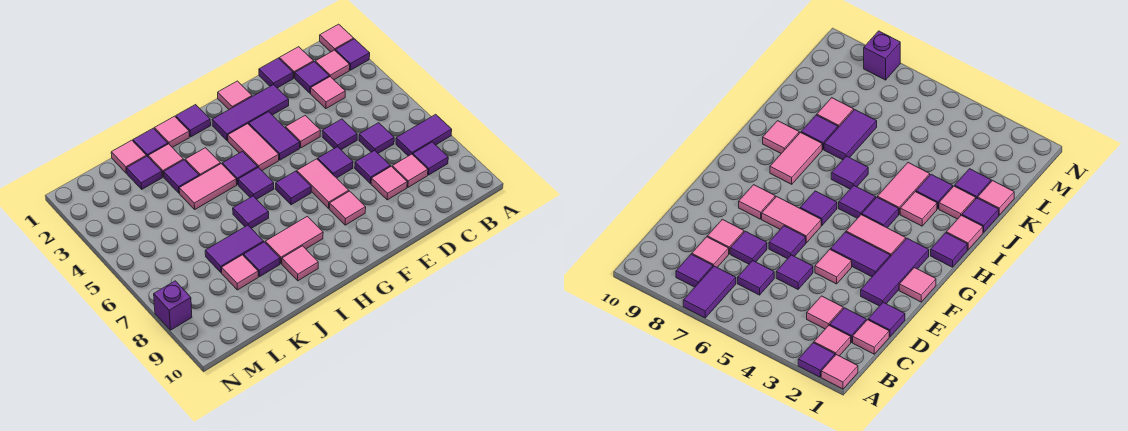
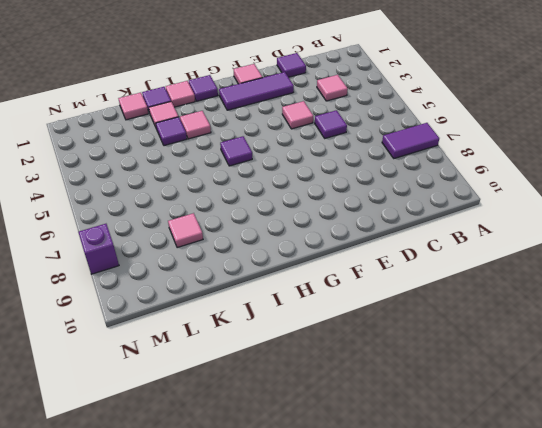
none -> pink 1x1 tile [320,24,354,52]
none -> purple 1x1 tile [335,39,370,70]
none -> pink 1x1 tile [315,50,350,80]
none -> purple 1x1 tile [413,142,448,175]

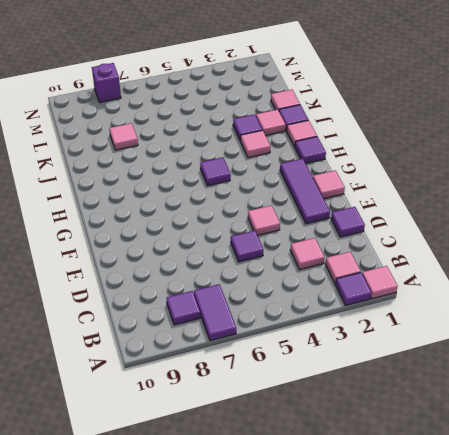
none -> pink 1x1 tile [279,47,314,78]
none -> purple 1x1 tile [295,62,329,93]
none -> purple 1x1 tile [359,123,394,153]
none -> pink 1x1 tile [392,154,428,187]

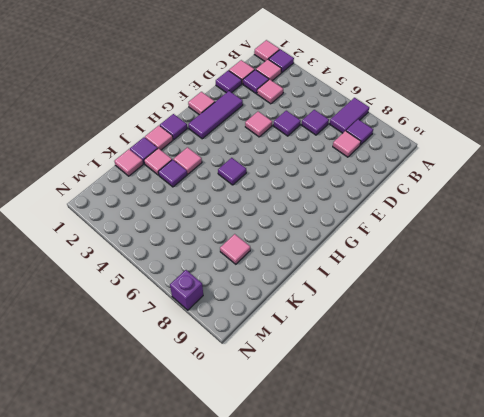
none -> purple 1x1 tile [355,150,390,184]
none -> pink 1x1 tile [371,166,407,200]
none -> purple 1x1 tile [318,147,353,178]
none -> purple 1x2 tile [249,112,300,160]

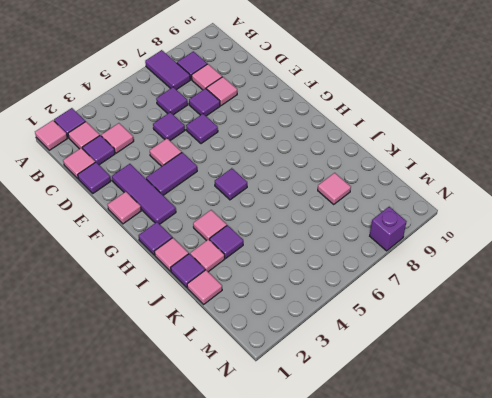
none -> pink 1x2 tile [297,159,349,208]
none -> pink 1x1 tile [329,191,366,225]
none -> pink 1x2 tile [228,124,279,170]
none -> purple 1x1 tile [276,171,311,205]

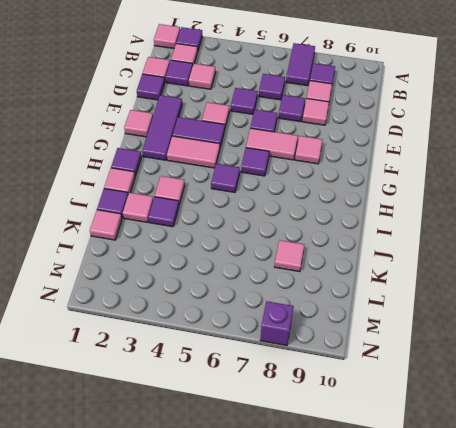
none -> purple 1x1 tile [222,152,258,184]
none -> pink 1x2 tile [265,216,323,264]
none -> pink 1x2 tile [179,164,237,209]
none -> purple 1x1 tile [233,196,269,228]

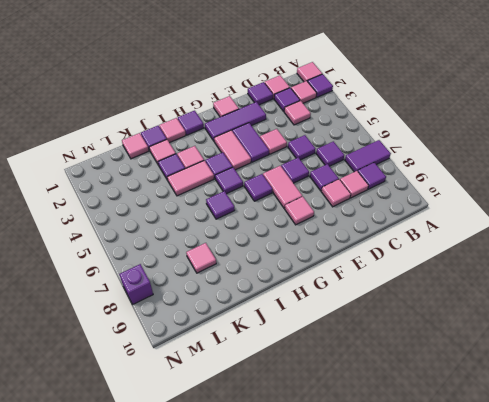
none -> pink 1x2 tile [265,216,323,264]
none -> pink 1x1 tile [282,246,318,281]
none -> purple 1x2 tile [205,225,264,273]
none -> purple 1x1 tile [244,242,280,277]

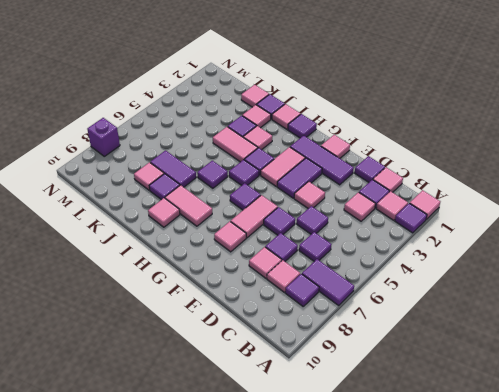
none -> purple 1x1 tile [127,156,162,189]

